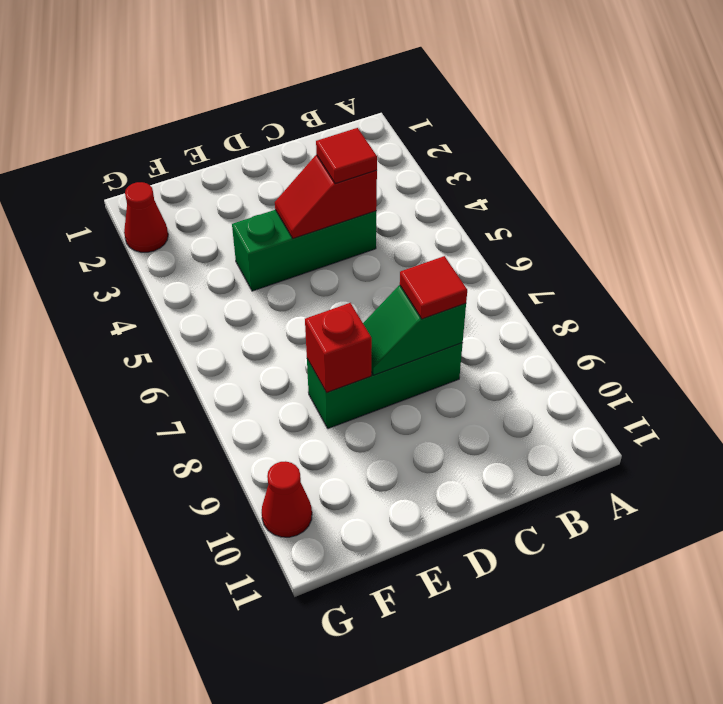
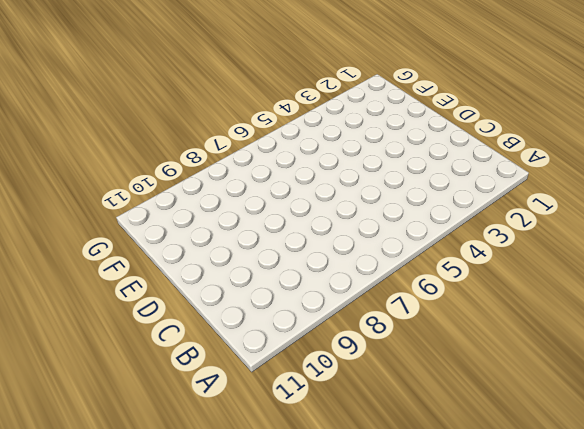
none -> green 1x3 brick [232,210,376,291]
none -> green 1x3 brick [307,343,463,429]

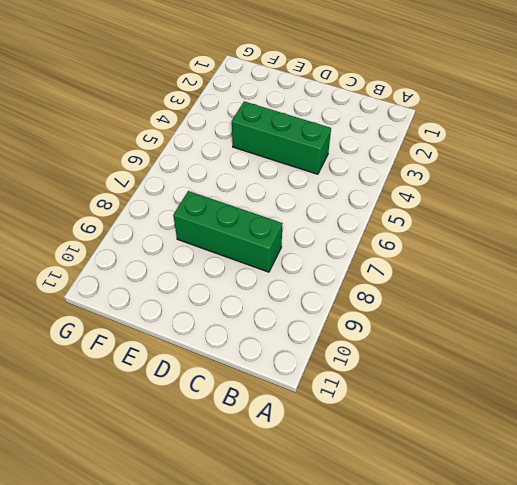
none -> red 1x1 cone [124,182,168,252]
none -> red 1x1 cone [262,461,312,537]

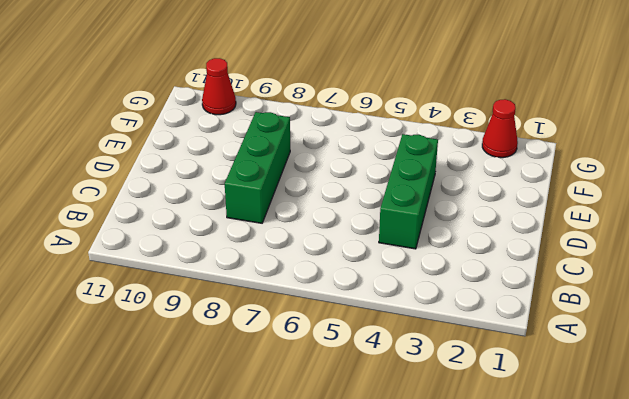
none -> red 1x2 slope [275,155,377,239]
none -> green 1x2 slope [363,285,466,375]

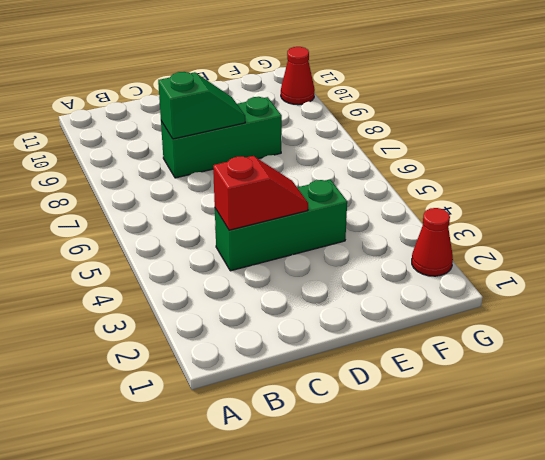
none -> red 1x1 brick [305,303,372,393]
none -> red 1x1 tile [316,128,377,184]

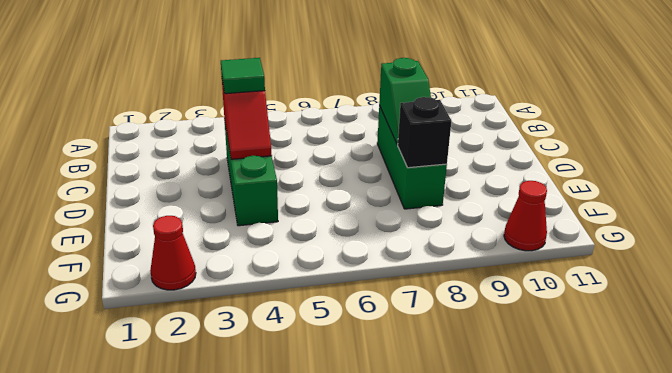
green 1x1 tile [221,58,265,94] -> red 1x1 tile [316,128,377,184]
black 1x1 brick [397,97,451,168] -> red 1x1 brick [305,303,372,393]
none -> red 1x1 tile [400,256,467,319]

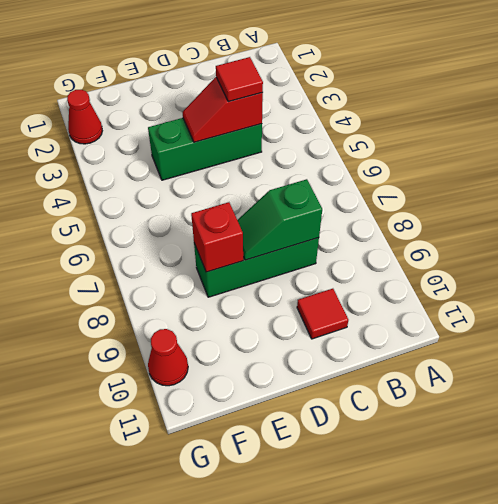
red 1x1 tile [297,289,348,339] -> red 1x1 tile moved to [400,256,467,319]

